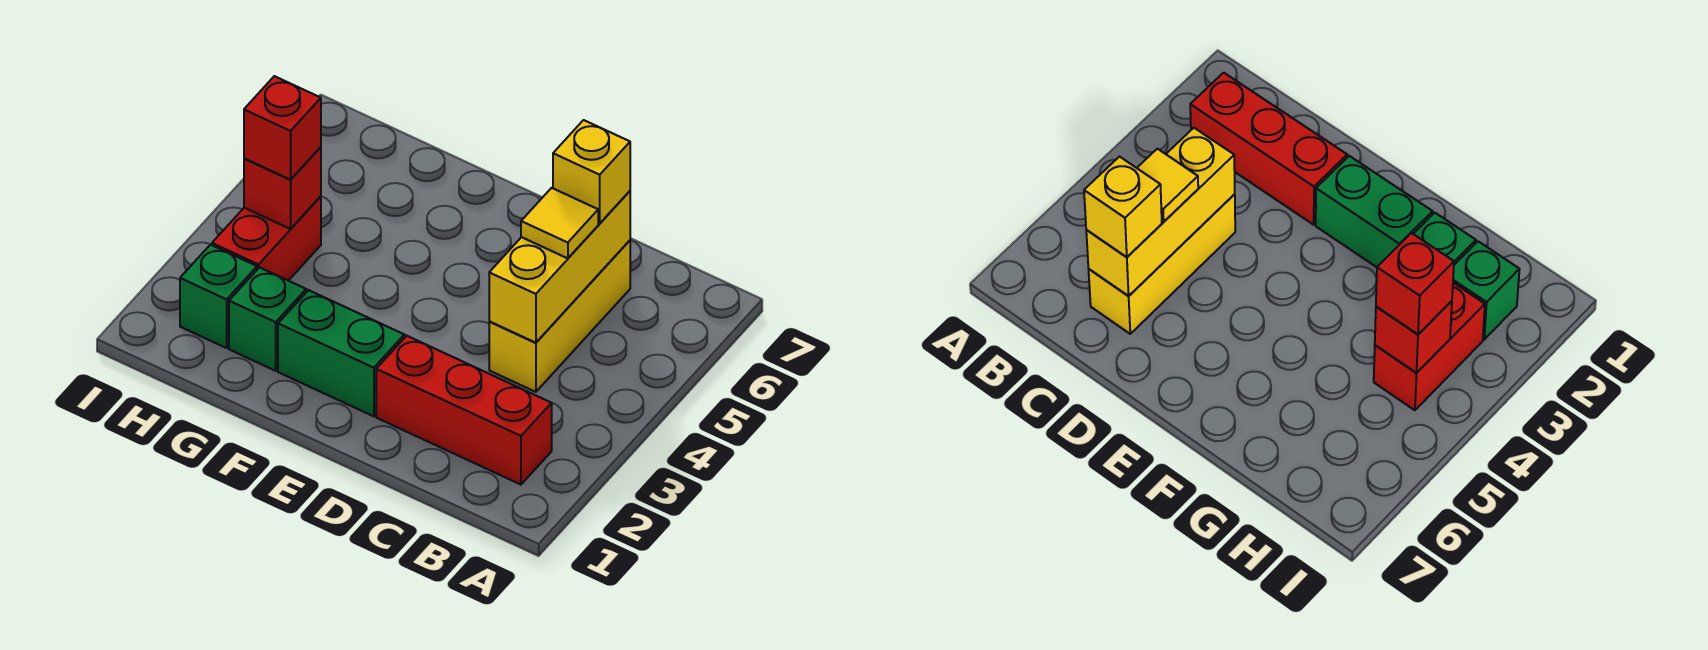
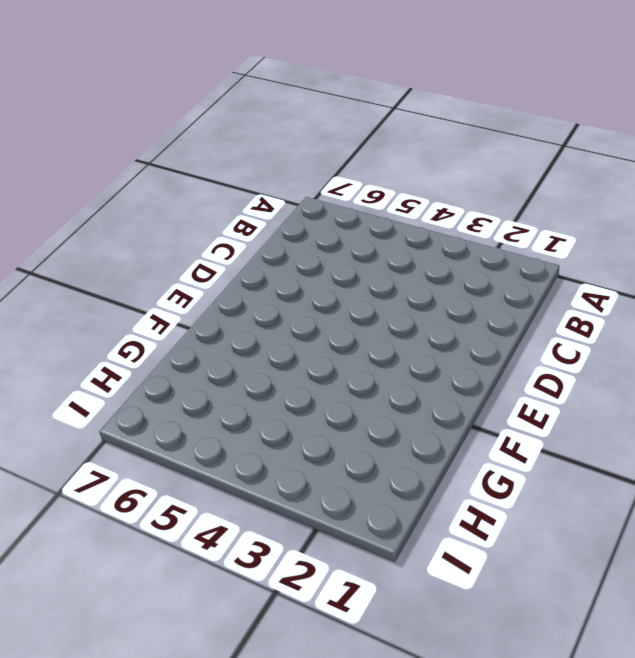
none -> red 1x3 brick [376,336,552,485]
none -> yellow 1x3 brick [489,240,630,392]

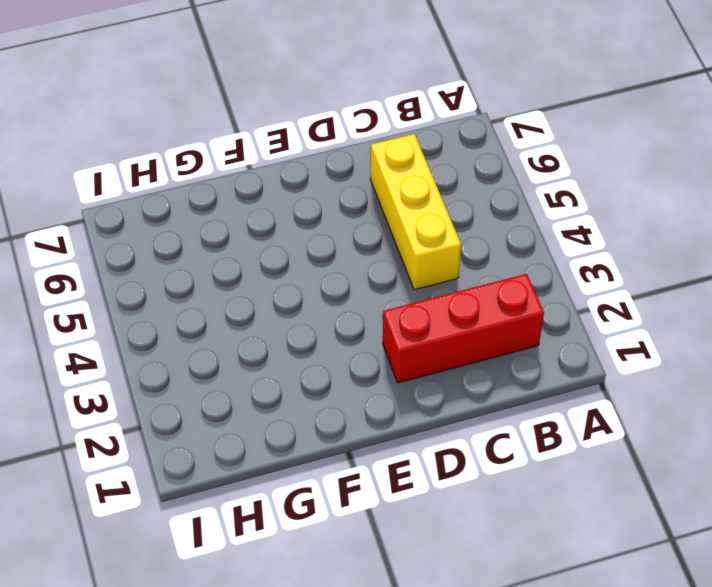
none -> green 1x2 brick [278,290,404,416]
none -> green 1x1 brick [229,267,306,371]

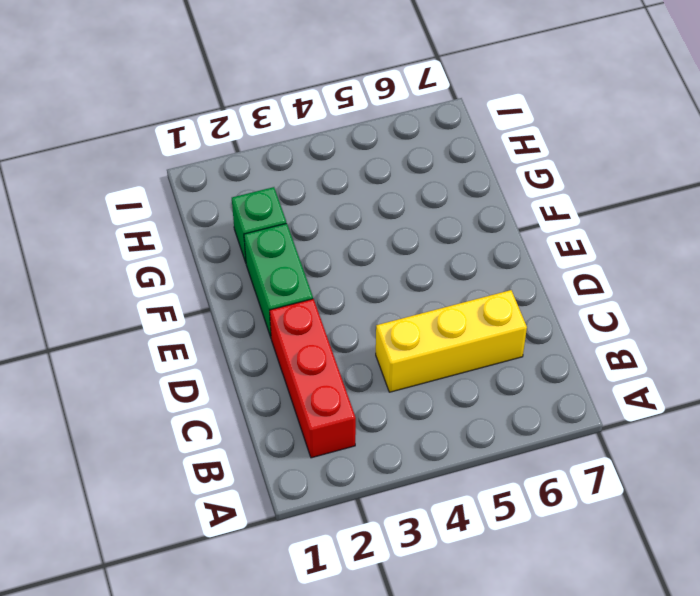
none -> green 1x1 brick [180,245,257,348]
none -> red 1x2 brick [212,196,321,281]

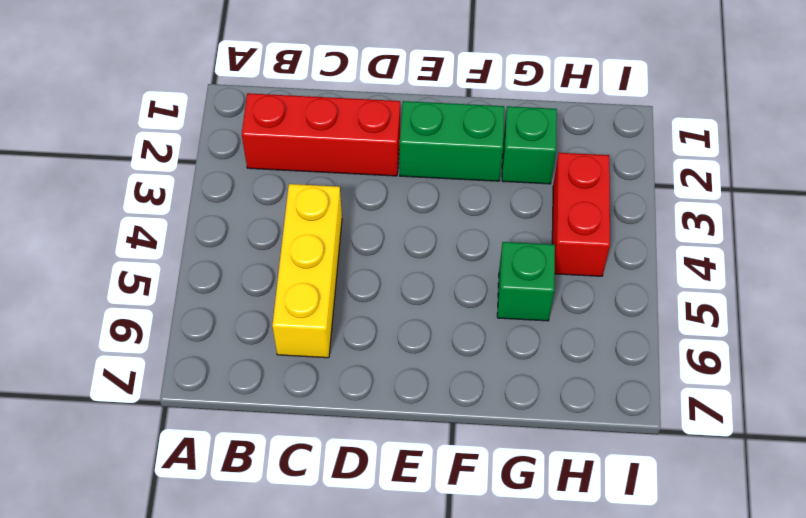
green 1x1 brick [497,242,555,321] -> green 1x1 brick moved to [180,245,257,348]
none -> yellow 1x3 brick [489,191,630,343]
none -> red 1x1 brick [244,147,321,229]

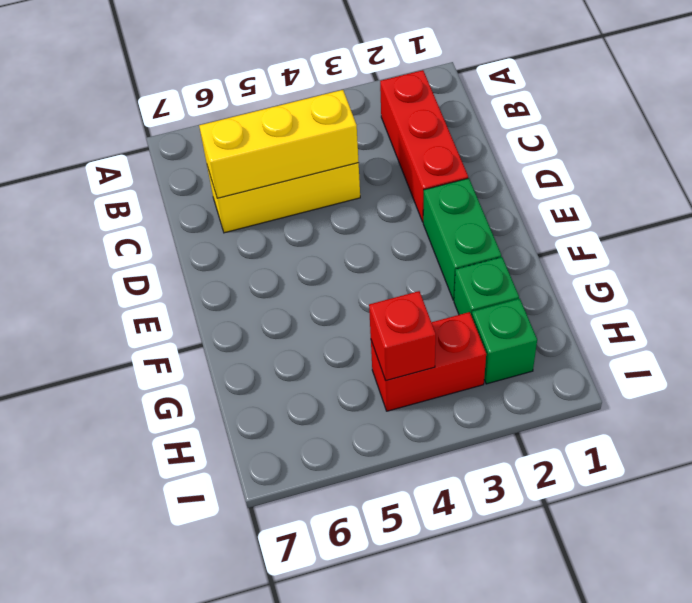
none -> yellow 1x1 tile [521,188,598,258]
none -> yellow 1x1 brick [553,120,630,223]

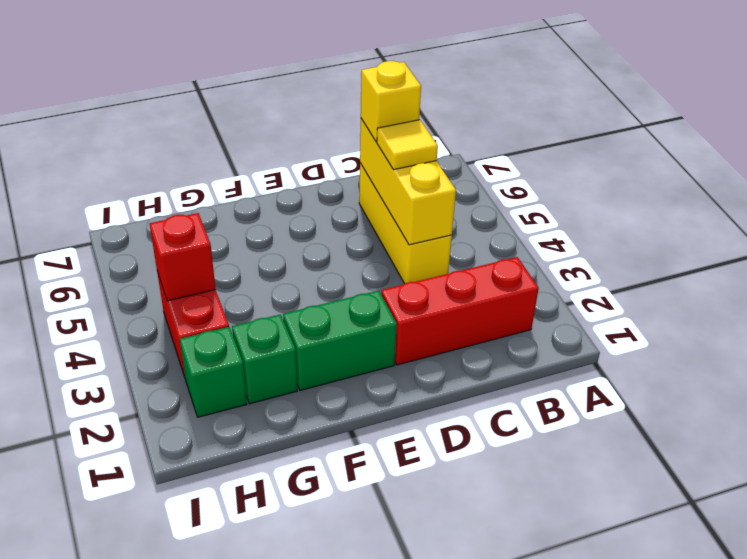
none -> red 1x1 brick [244,76,321,180]

